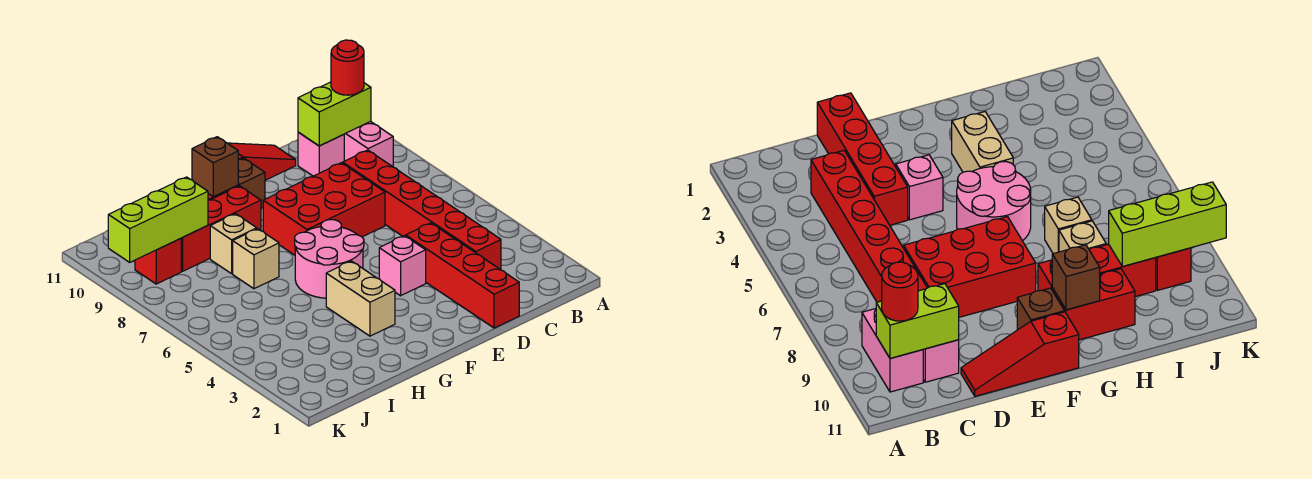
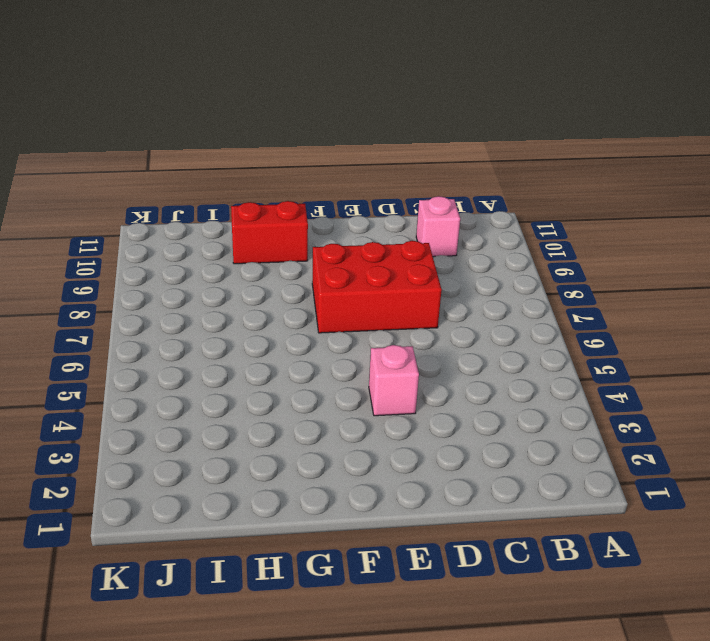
none -> pink 1x2 brick [344,121,393,167]
none -> red 1x6 brick [343,150,501,270]
none -> red 1x4 brick [406,223,519,328]

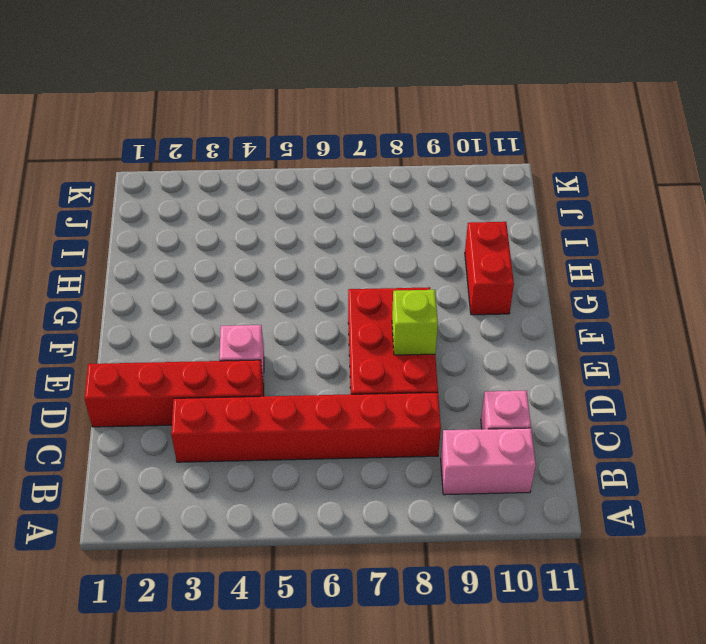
lime 1x1 brick [392,290,438,355] -> none
none -> red 1x3 slope [228,143,296,180]
none -> pink 2x2 round brick [295,220,364,298]
none -> brown 1x1 brick [238,158,265,208]

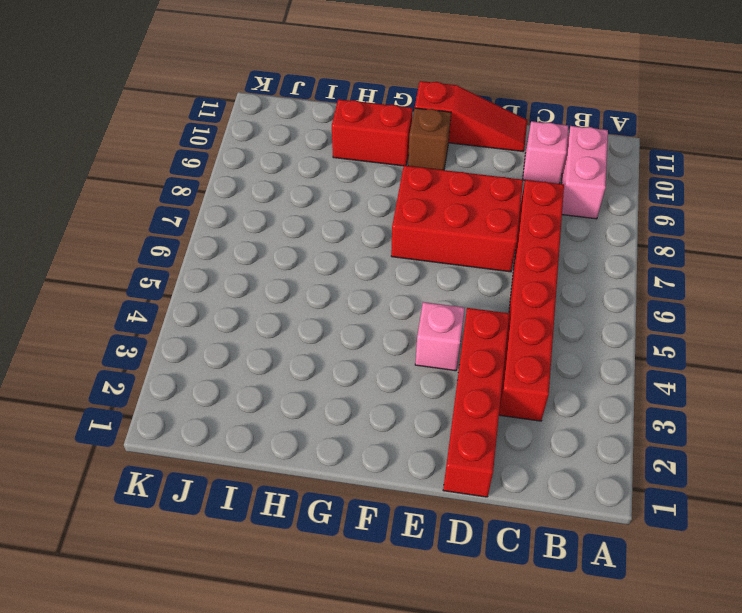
none -> pink 2x2 round brick [295,220,364,298]
none -> tan 1x2 brick [326,261,395,336]
none -> red 1x3 brick [181,186,261,271]

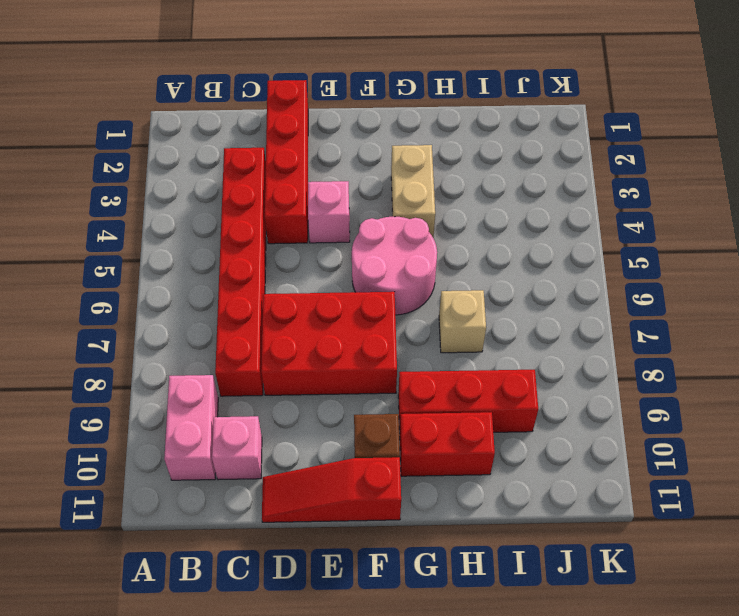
none -> tan 1x1 brick [210,214,257,274]
none -> red 1x1 brick [135,238,181,284]
none -> lime 1x2 brick [298,82,371,146]

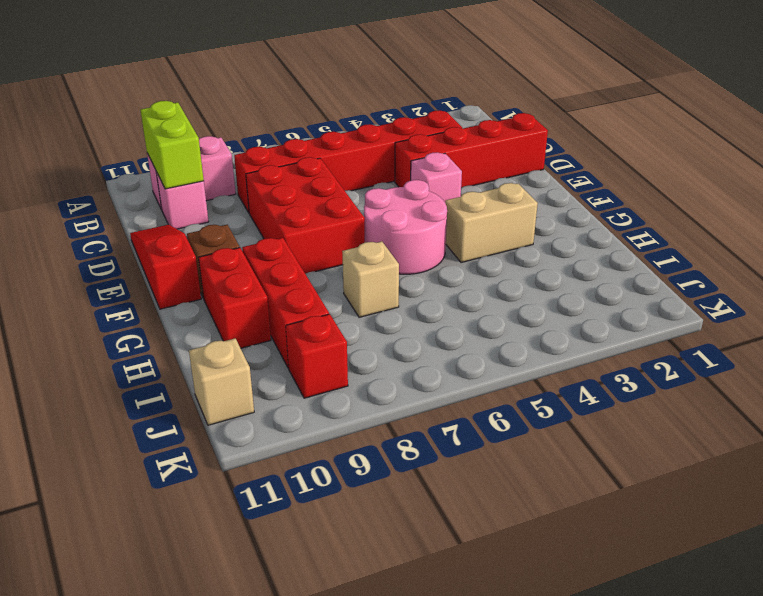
tan 1x1 brick [189,338,254,425] -> tan 1x1 brick moved to [210,214,257,274]
none -> brown 1x1 brick [192,137,238,197]
none -> lime 1x3 brick [108,177,208,262]
none -> red 1x1 round brick [331,40,364,95]

